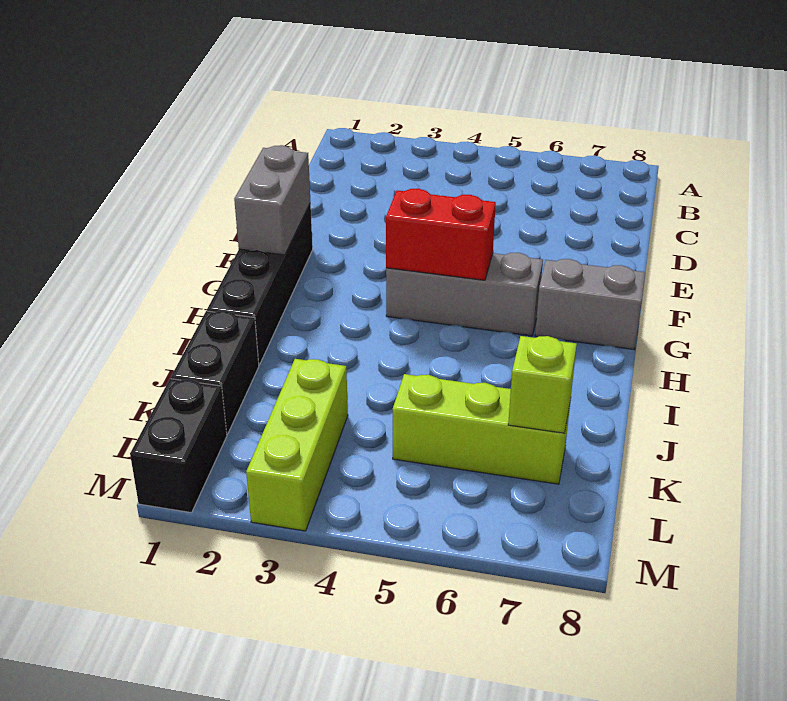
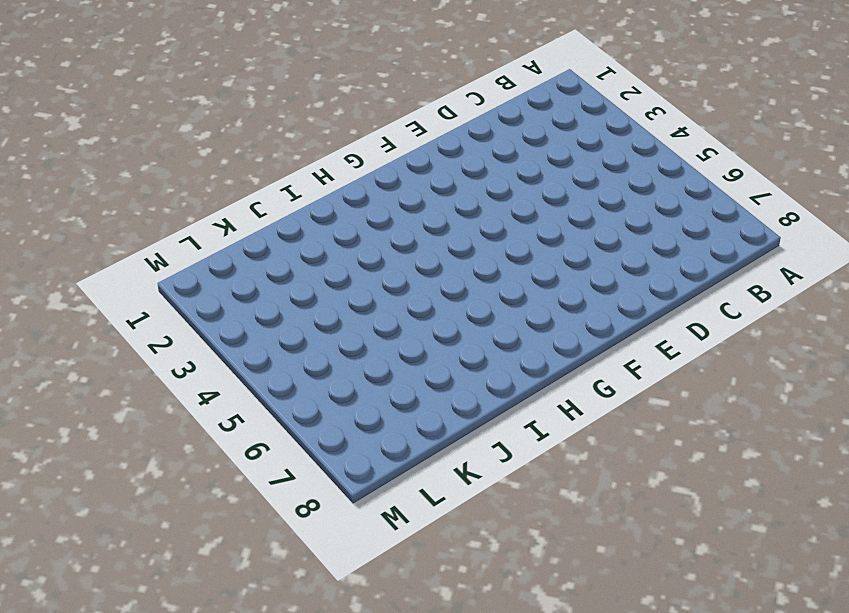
none -> black 1x4 brick [207,203,313,365]
none -> grey 1x3 brick [386,252,543,336]

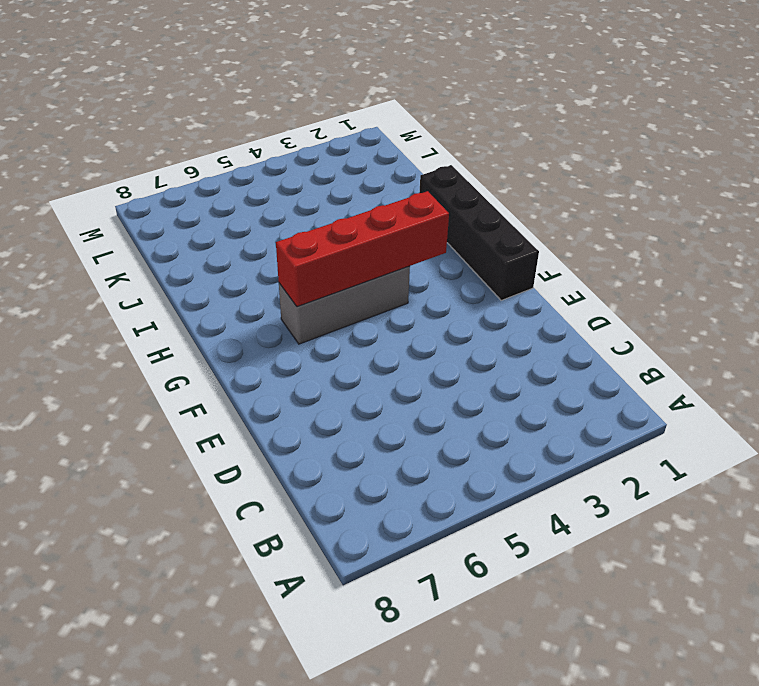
red 1x4 brick [276,191,449,307] -> red 1x2 brick [386,189,496,280]
none -> grey 1x2 brick [535,259,645,350]
none -> black 1x2 brick [171,311,259,434]

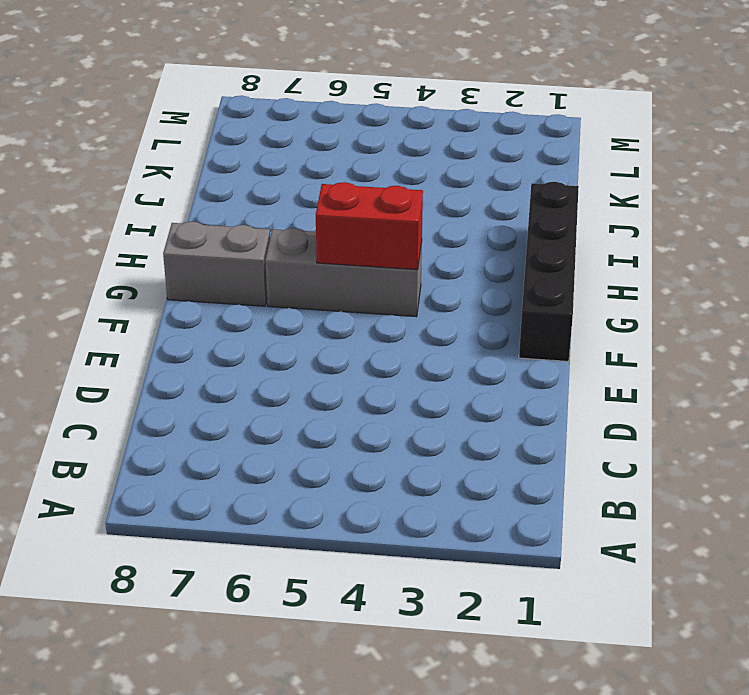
none -> black 1x2 brick [171,311,259,434]
none -> lime 1x3 brick [246,359,348,531]

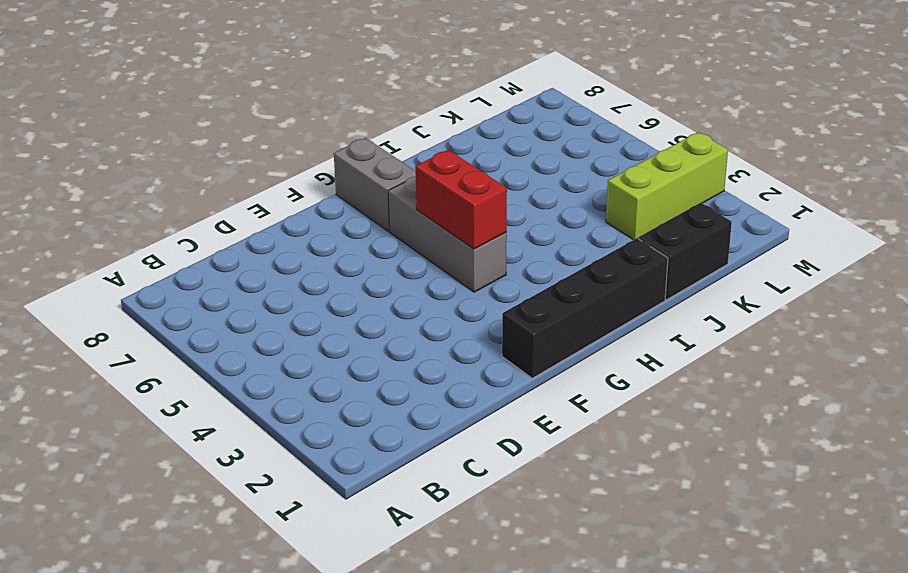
none -> lime 1x3 brick [393,374,570,484]
none -> black 1x2 brick [130,379,227,513]

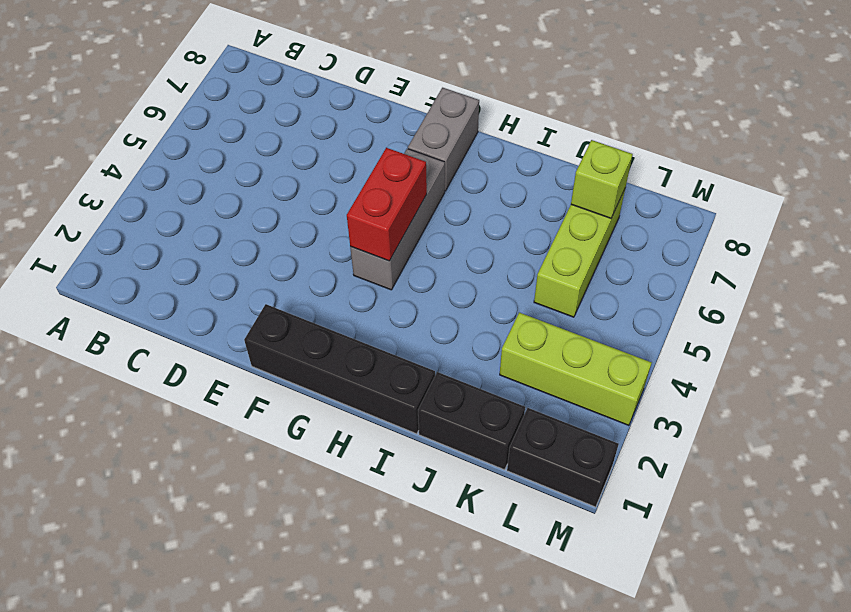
none -> grey 1x2 brick [234,145,310,255]

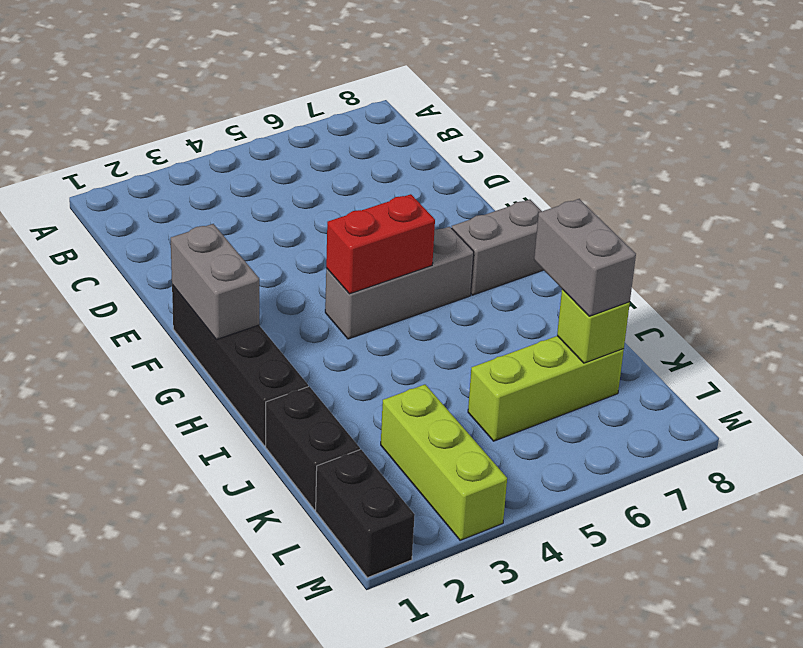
grey 1x2 brick [534,199,636,316] -> none

